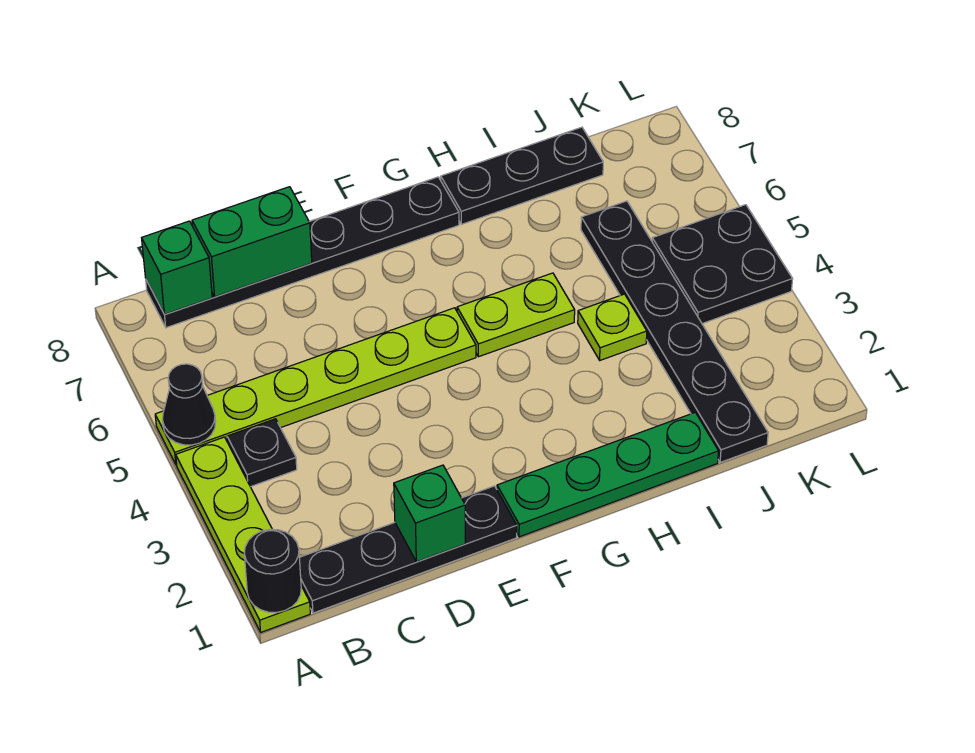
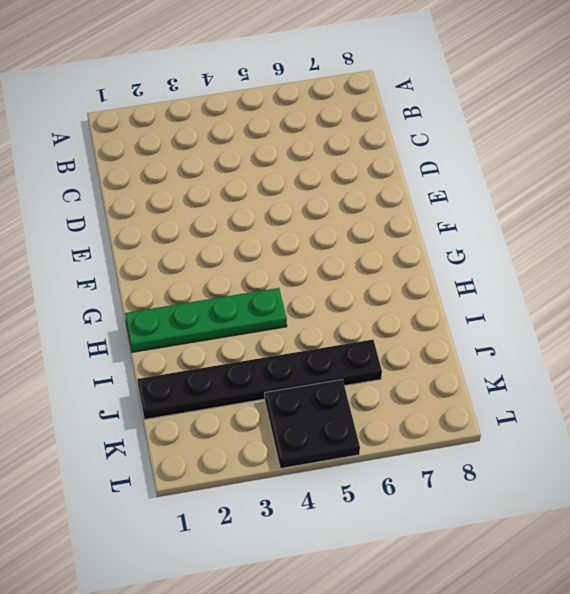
green 1x4 plate [125,288,287,352] -> green 1x4 plate turned to [497,412,719,537]
none -> lime 1x4 plate [176,437,310,632]
none -> lime 1x6 plate [155,308,476,465]
none -> black 1x4 plate [299,486,517,613]

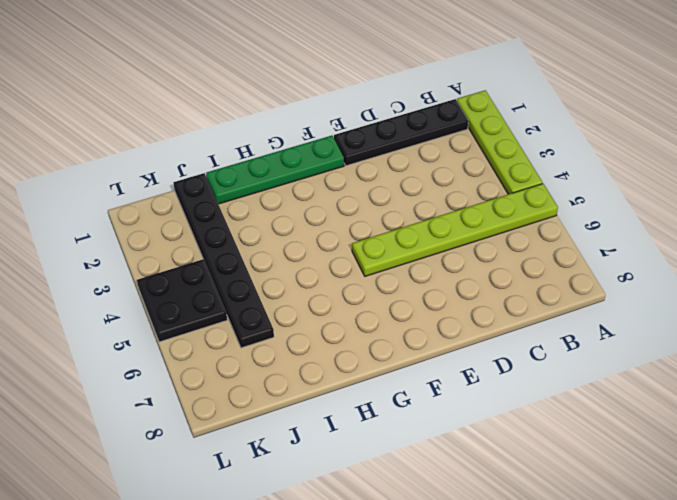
none -> black 1x1 plate [227,419,297,487]
none -> black 1x6 plate [146,177,459,328]
none -> lime 1x2 plate [457,273,575,357]

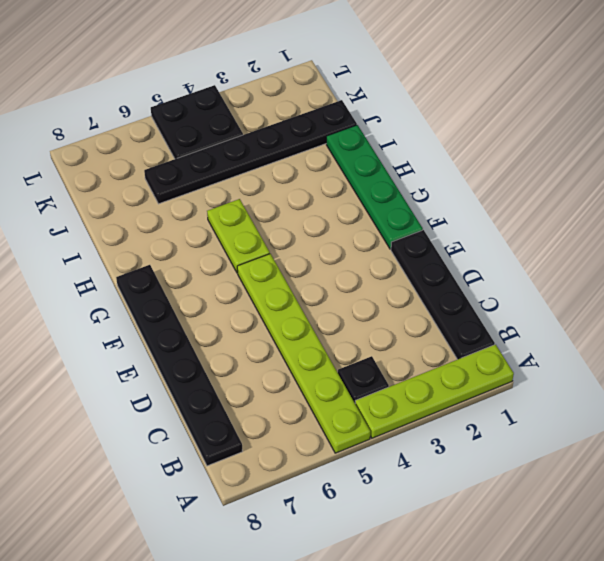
none -> black 1x3 plate [441,127,603,224]
none -> lime 1x1 plate [578,294,647,360]
none -> black 1x1 round brick [244,529,301,613]

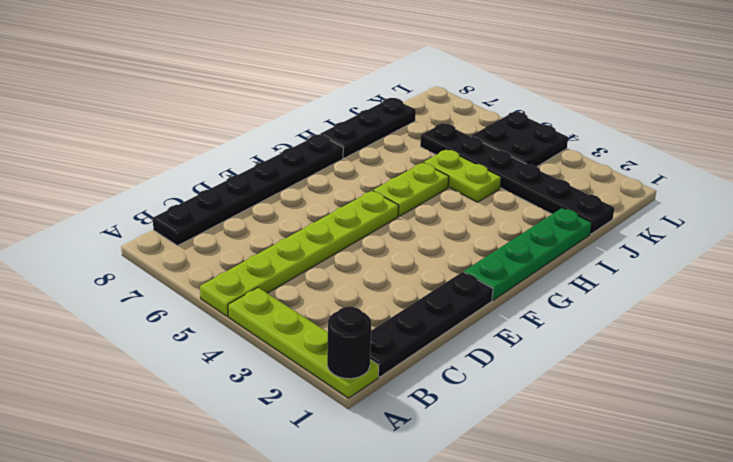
lime 1x2 plate [424,149,501,202] -> lime 1x1 plate [578,294,647,360]
none -> black 1x1 plate [227,419,297,487]
none -> black 1x1 cone [162,364,216,445]
none -> green 1x1 brick [142,221,212,314]

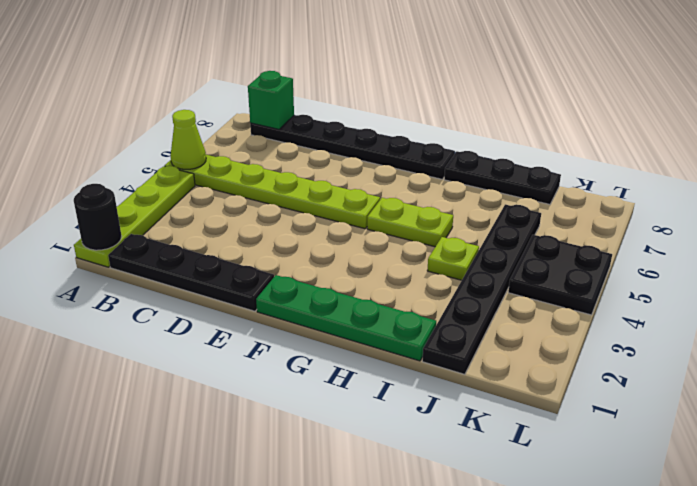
lime 1x1 cone [171,110,206,169] -> black 1x1 cone [162,364,216,445]
none -> black 1x1 plate [227,419,297,487]
none -> green 1x2 brick [192,187,312,297]
none -> green 1x1 brick [394,465,465,562]

